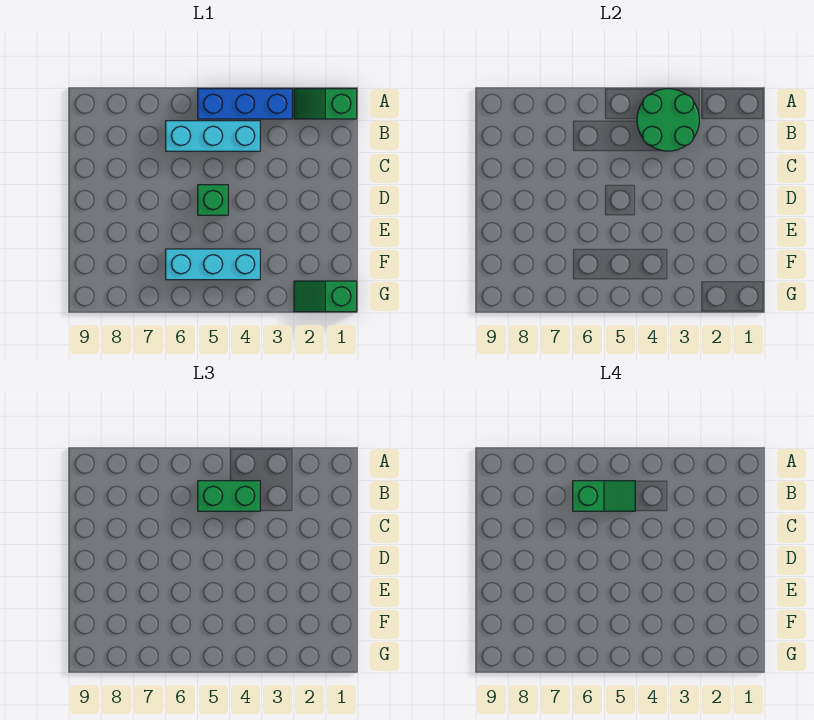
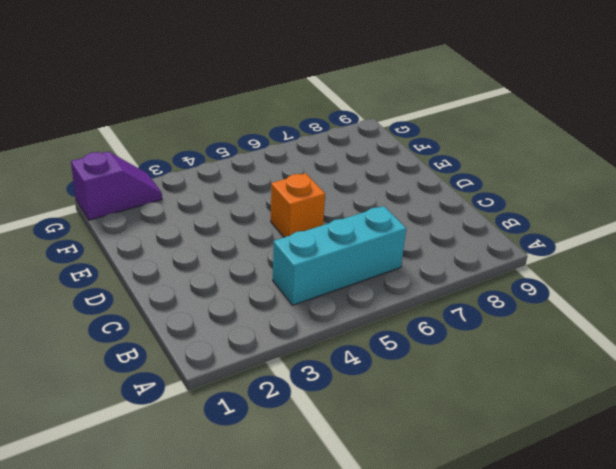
orange 1x1 brick [271,173,325,237] -> green 1x1 brick [198,185,228,215]
purple 1x2 slope [71,152,162,220] -> green 1x2 slope [294,281,357,312]
none -> green 1x2 slope [294,89,357,119]
none -> blue 1x3 brick [198,89,292,119]

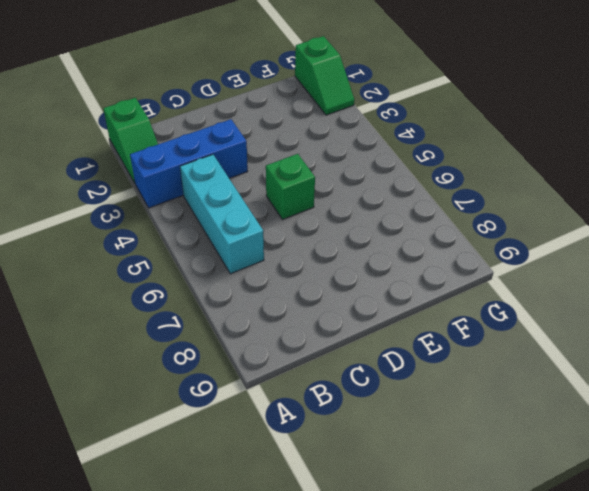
blue 1x3 brick [130,119,248,208] -> blue 1x3 brick turned to [198,89,292,119]
none -> cyan 1x3 brick [166,249,260,280]
none -> green 2x2 round brick [637,89,699,151]

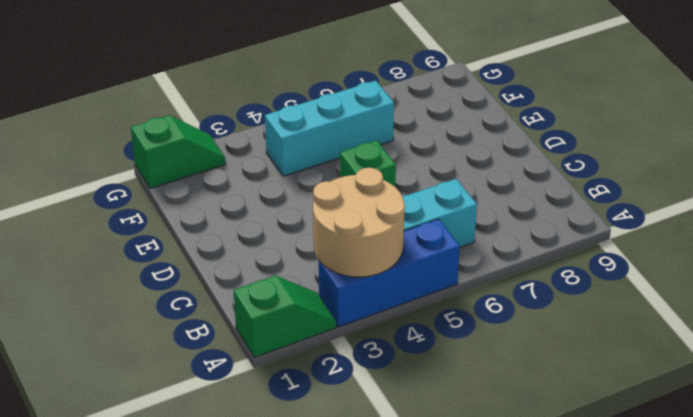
tan 2x2 round brick [313,168,405,277] -> green 2x2 round brick [637,89,699,151]
none -> green 1x2 brick [198,481,260,511]
none -> green 1x2 slope [573,481,635,511]

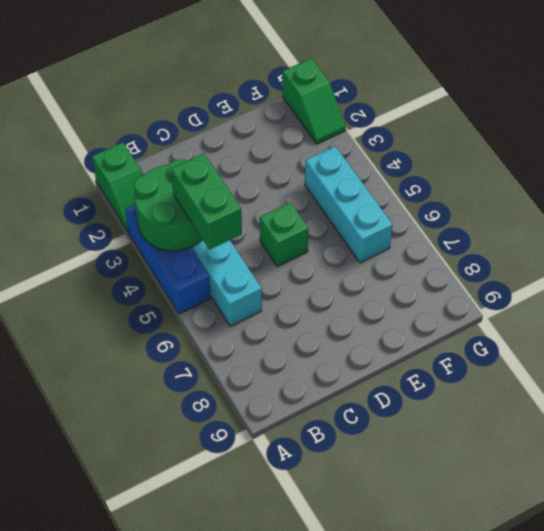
none -> green 1x2 slope [573,481,635,511]

